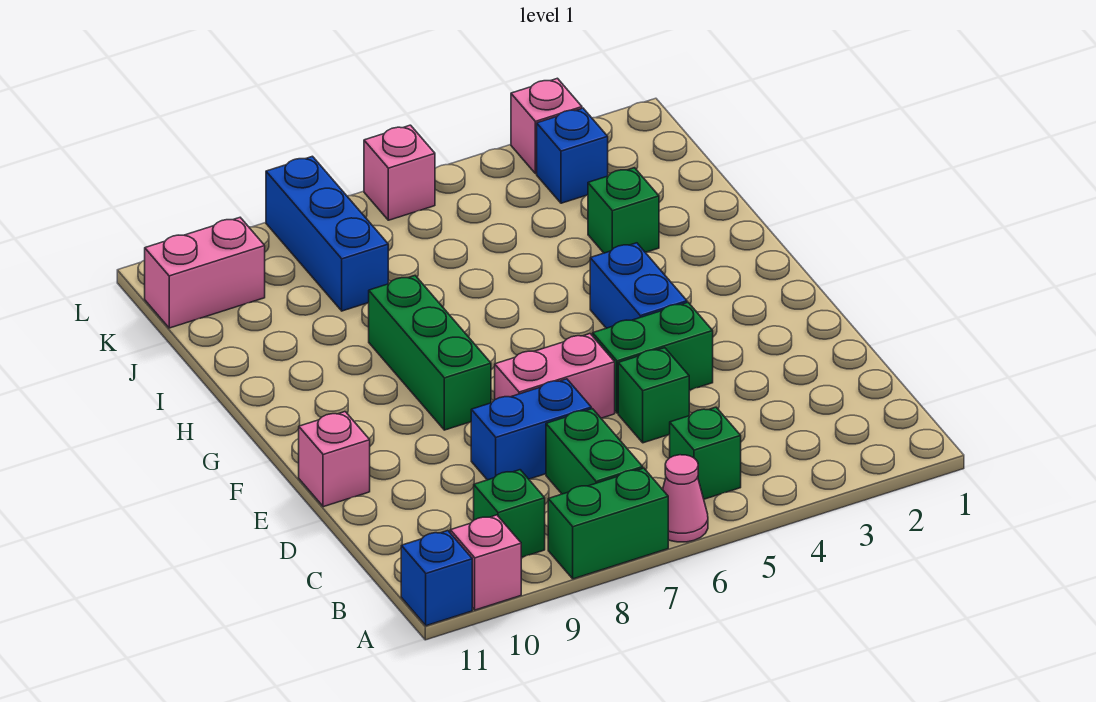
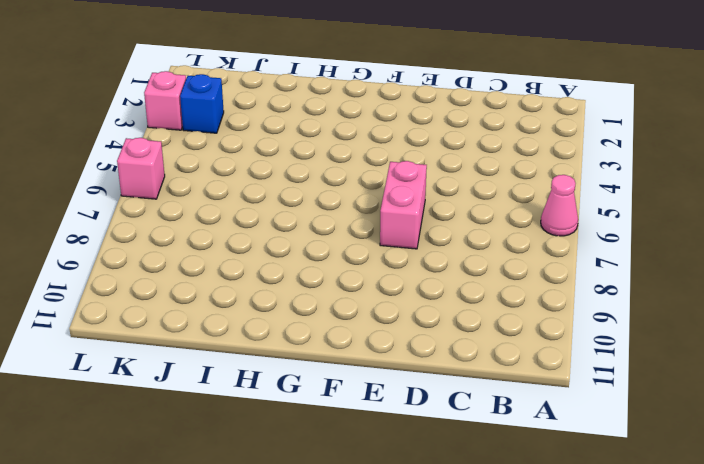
none -> green 1x2 brick [548,468,668,579]
none -> pink 1x1 brick [450,515,521,610]
none -> blue 1x1 brick [401,531,472,626]

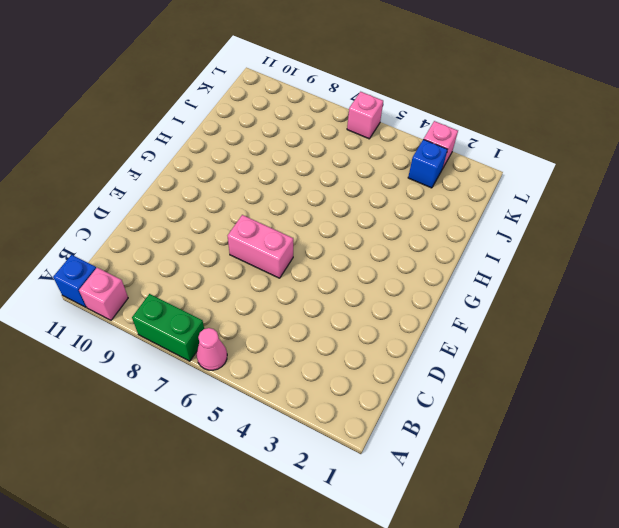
none -> green 1x1 brick [669,407,741,499]
none -> green 1x2 brick [546,409,643,494]
none -> green 1x1 brick [474,470,545,557]

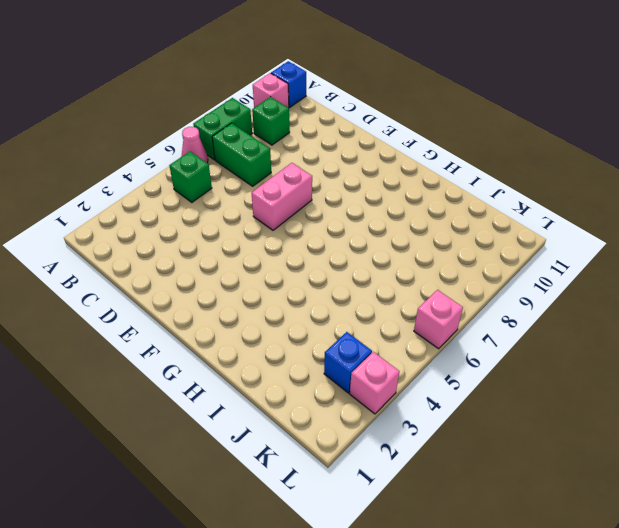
none -> green 1x1 brick [618,348,689,443]
none -> blue 1x2 brick [471,379,591,480]
none -> green 1x2 brick [593,303,713,413]

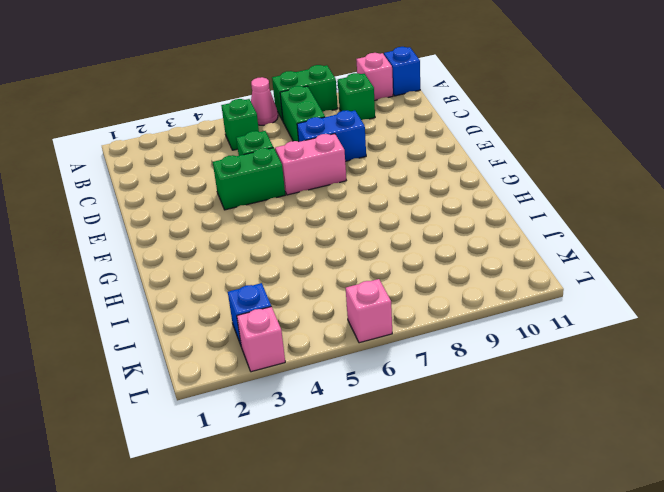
none -> pink 1x1 brick [299,412,370,507]
none -> blue 1x2 brick [590,243,687,328]
none -> green 1x3 brick [369,276,491,430]

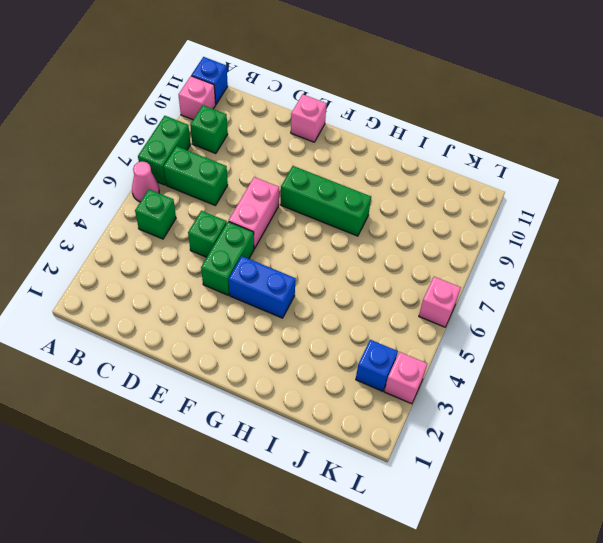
none -> blue 1x2 brick [471,379,591,480]
none -> green 1x1 brick [588,168,659,253]
none -> blue 1x3 brick [266,156,388,311]

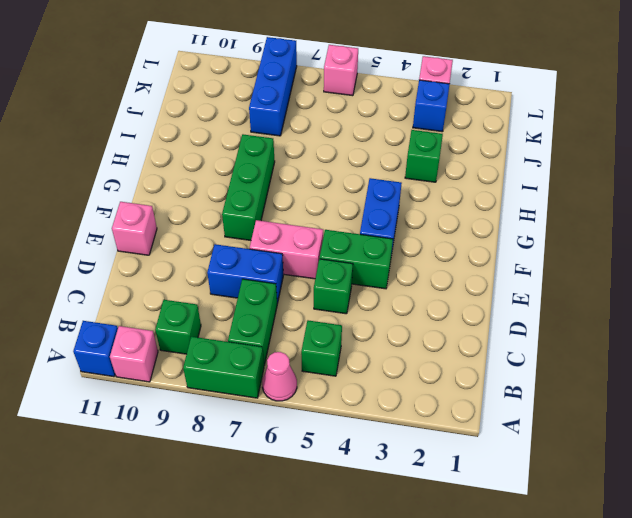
none -> pink 1x2 brick [145,218,265,328]

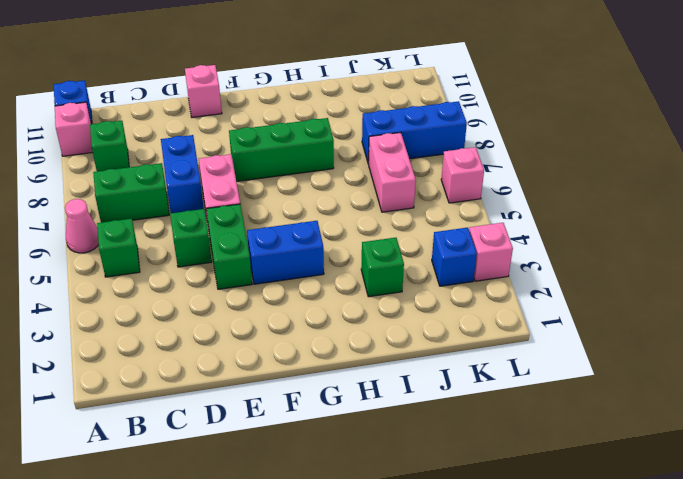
pink 1x2 brick [369,132,416,212] -> pink 1x2 brick moved to [145,218,265,328]
none -> green 1x2 brick [548,468,668,579]

